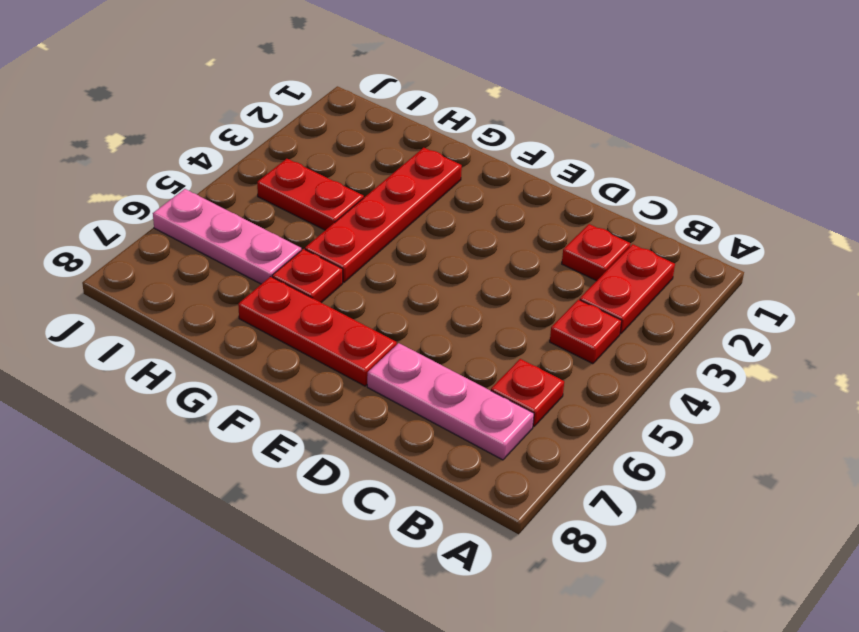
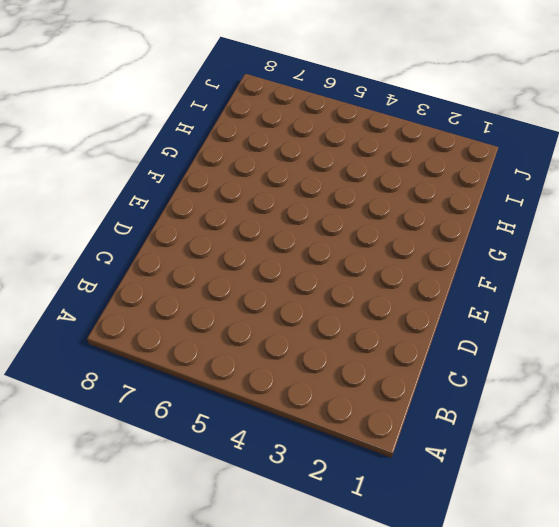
none -> red 1x2 plate [580,244,675,334]
none -> red 1x1 plate [550,300,622,364]

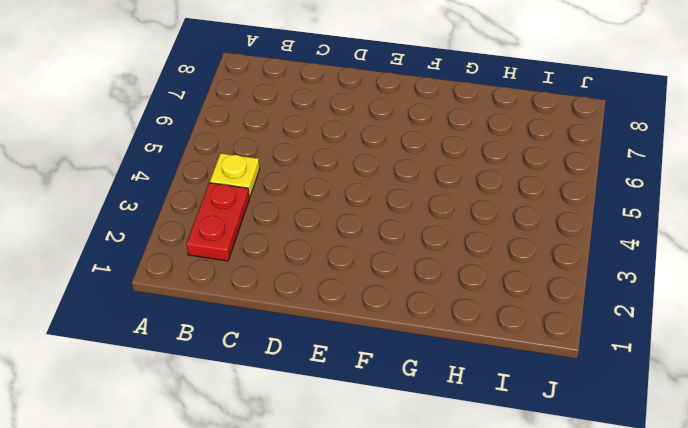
yellow 1x1 plate [210,153,260,198] -> red 1x1 plate [550,300,622,364]
none -> red 1x1 plate [491,359,564,427]
none -> pink 1x3 plate [367,343,534,460]

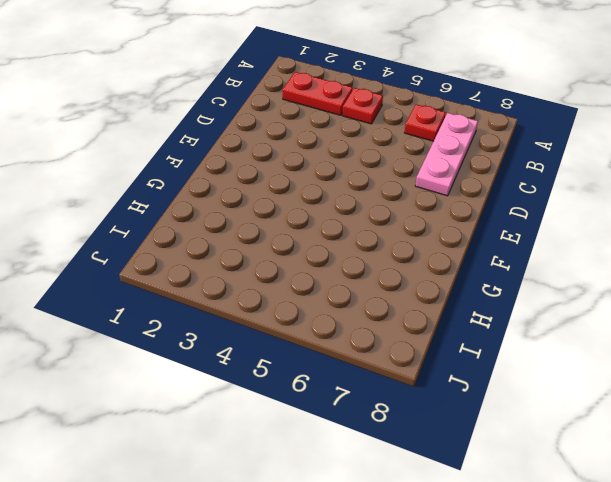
none -> red 1x1 plate [562,224,630,281]
none -> red 1x3 plate [238,277,397,386]

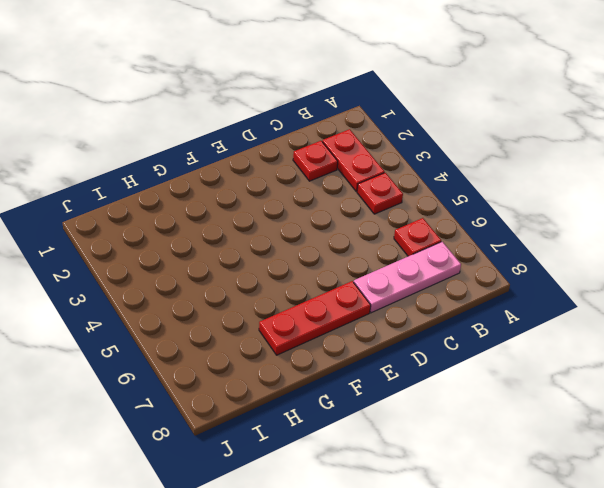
none -> red 1x4 plate [305,148,462,282]
none -> red 1x1 plate [272,249,343,303]

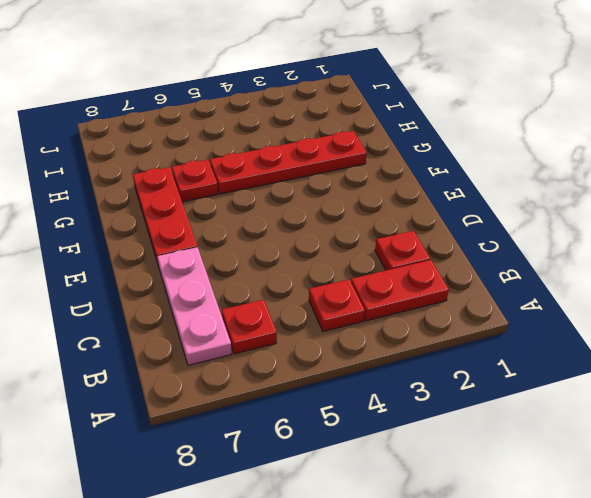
none -> red 1x2 plate [257,159,364,230]
none -> pink 1x3 plate [153,189,301,284]

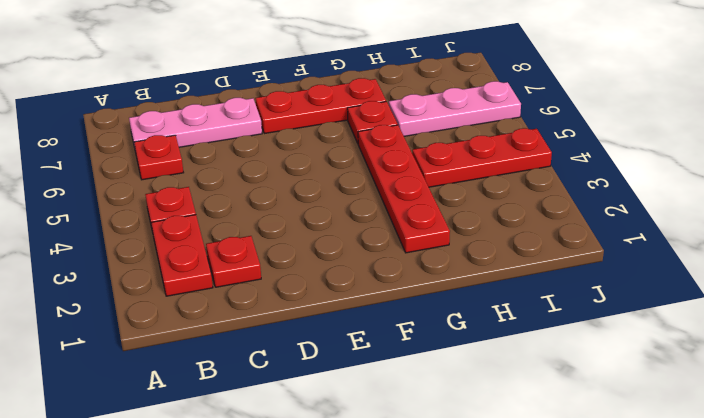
red 1x3 plate [412,128,552,187] -> red 1x2 plate [257,159,364,230]

